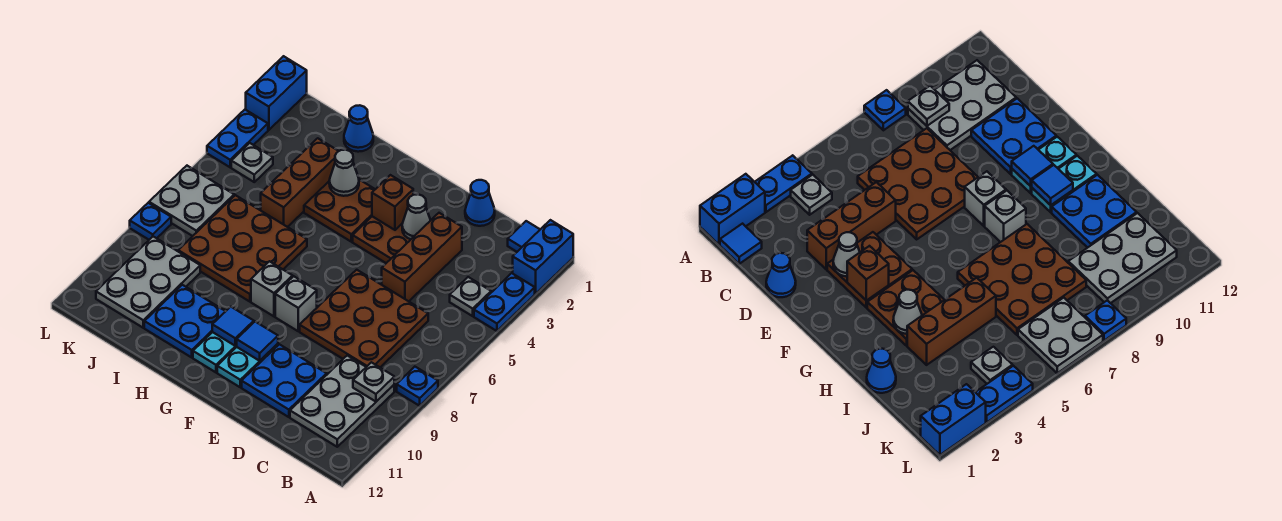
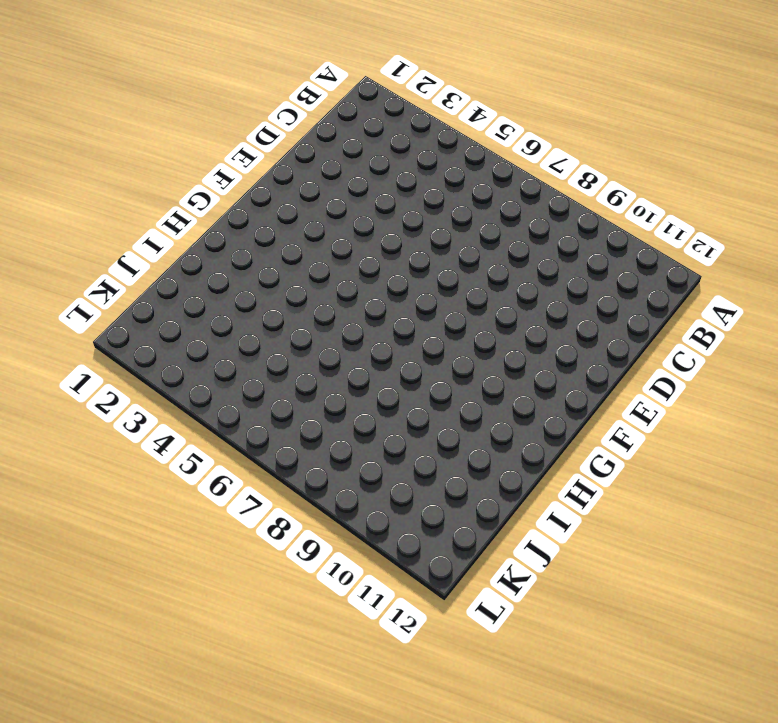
none -> blue 1x2 brick [513,220,573,294]
none -> blue 1x2 plate [474,273,535,331]
none -> blue 1x1 plate [397,367,438,406]
none -> blue 1x1 tile [508,221,540,252]

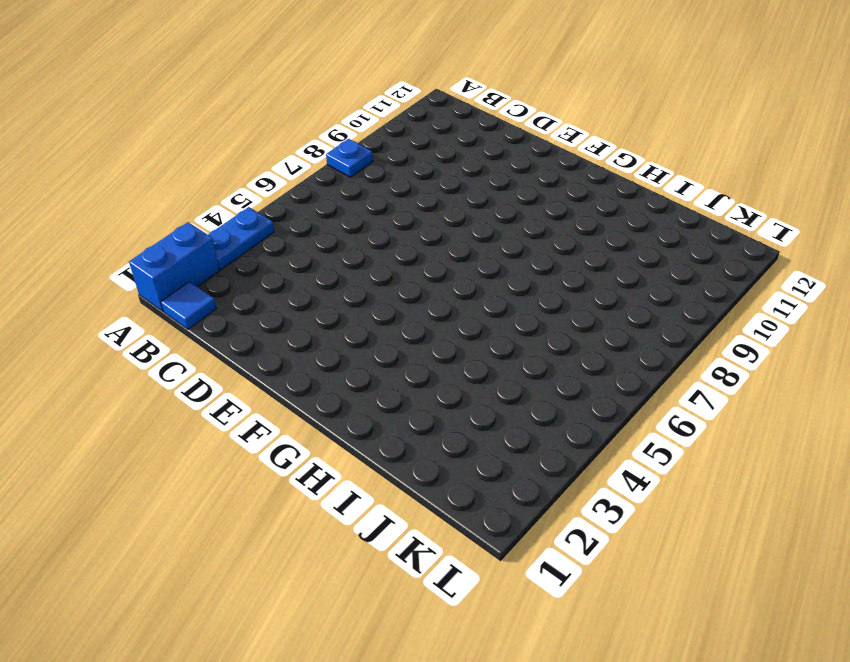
none -> grey 1x1 plate [450,277,491,316]
none -> grey 2x3 plate [290,356,394,447]
none -> brown 3x3 plate [300,270,428,367]
none -> blue 1x1 cone [465,180,495,226]

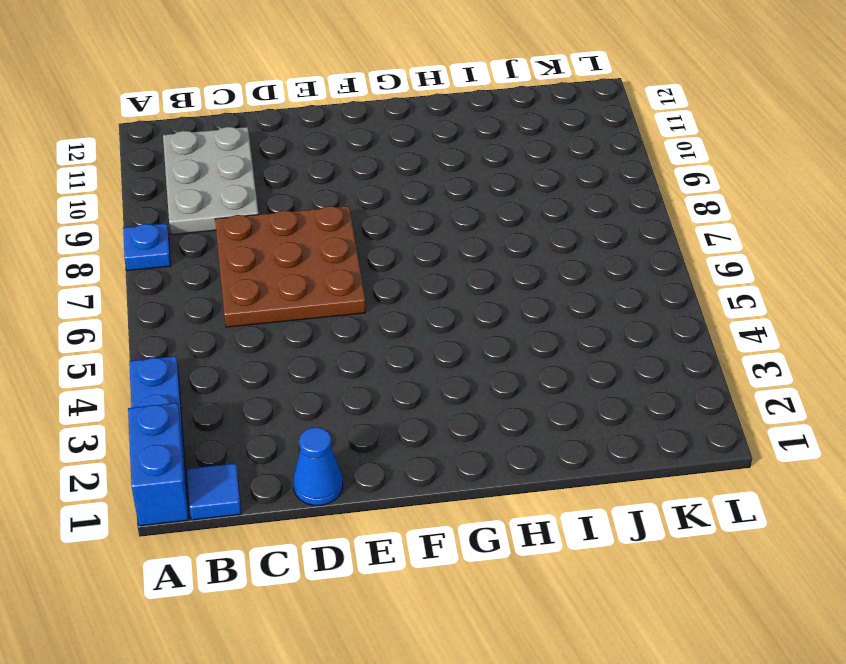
none -> grey 1x1 plate [450,277,491,316]
none -> brown 1x3 brick [382,213,462,301]
none -> blue 2x2 plate [242,344,327,417]
none -> brown 2x2 plate [353,216,411,263]

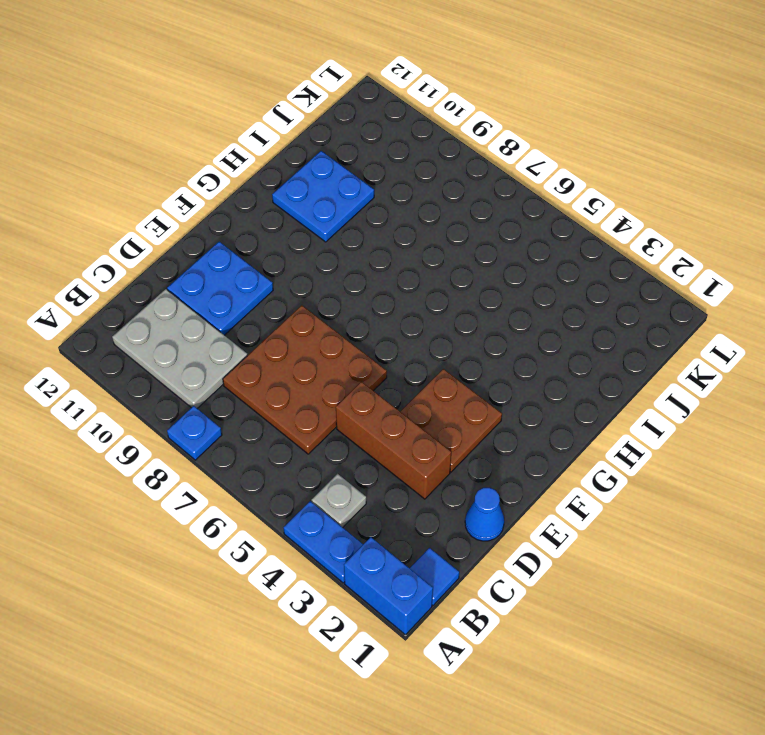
none -> grey 1x1 brick [275,276,317,331]
none -> cyan 1x2 plate [217,344,278,387]
none -> brown 2x2 plate [304,180,375,242]
none -> grey 1x1 brick [251,261,293,316]

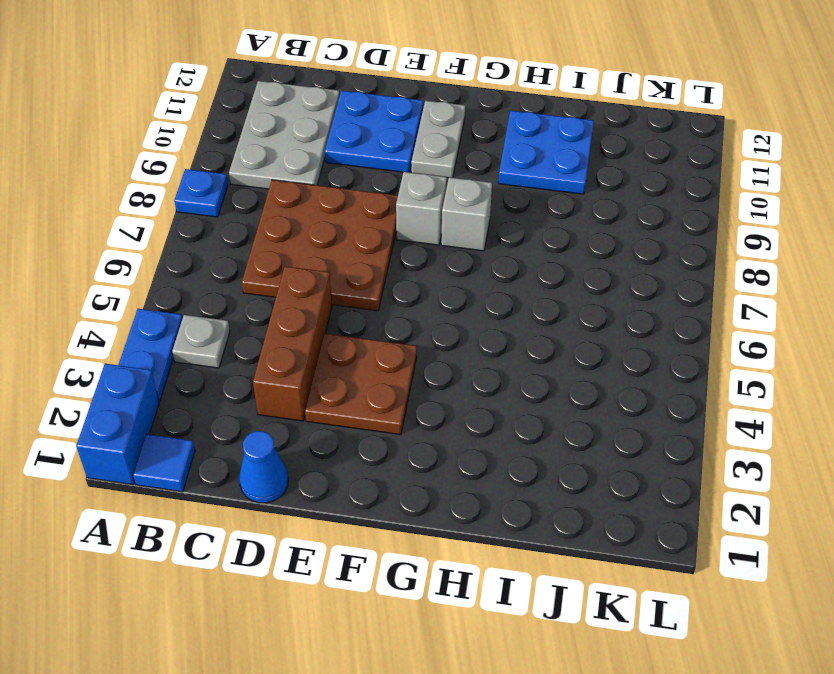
grey 1x2 plate [411,101,465,178] -> cyan 1x2 plate [217,344,278,387]
none -> brown 2x2 plate [304,180,375,242]
none -> cyan 1x2 plate [193,332,237,372]
none -> brown 3x3 plate [178,195,307,302]
none -> blue 1x1 cone [344,105,373,152]

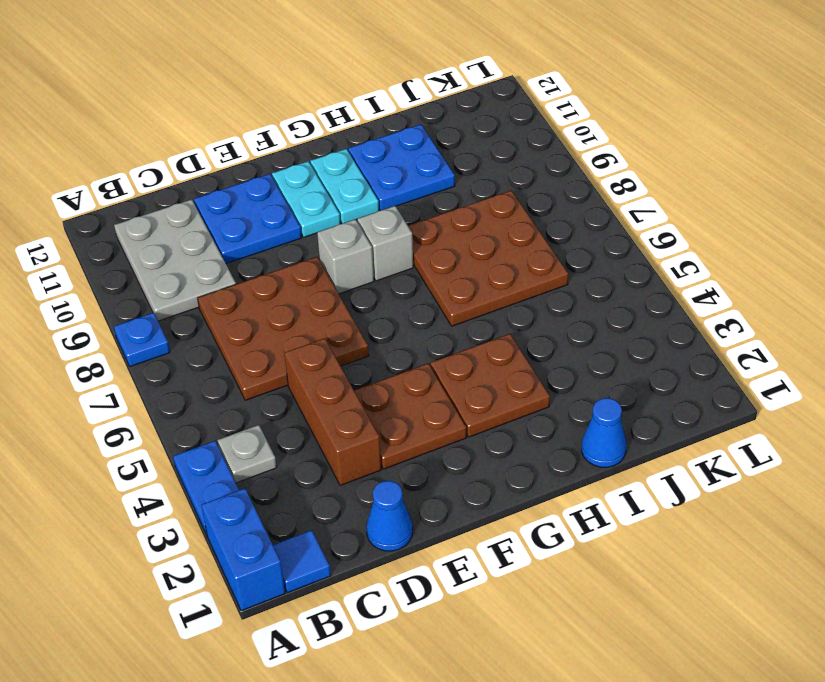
none -> brown 1x3 brick [261,138,338,227]
none -> grey 2x3 plate [96,236,200,328]
none -> grey 1x1 plate [231,143,273,182]
none -> grey 2x2 plate [149,166,234,236]

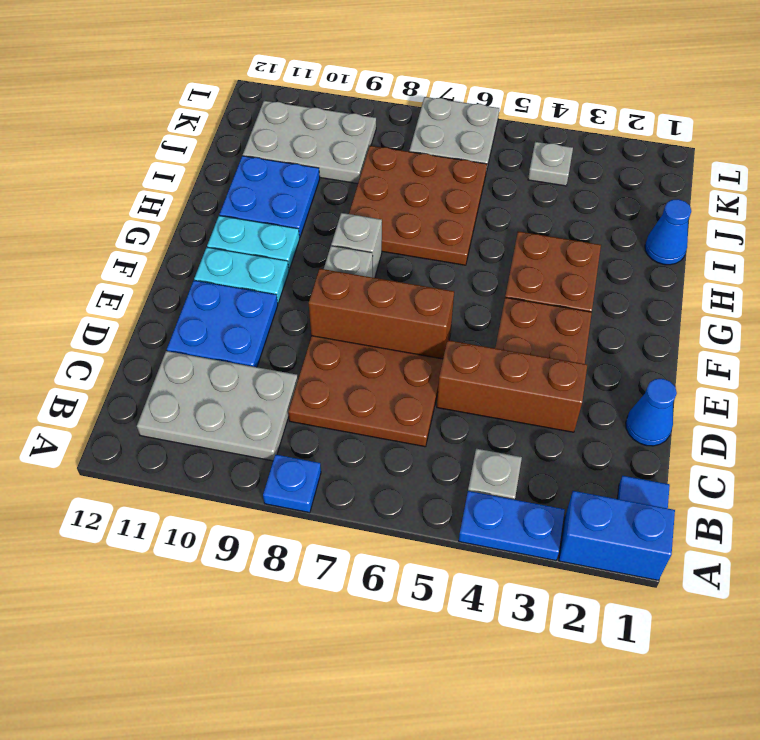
brown 1x3 brick [309,269,454,359] -> brown 1x3 brick moved to [261,138,338,227]
none -> blue 1x2 brick [246,56,307,130]
none -> blue 1x2 plate [207,110,268,167]
none -> blue 1x1 plate [130,203,171,240]
none -> grey 1x1 plate [353,362,394,402]

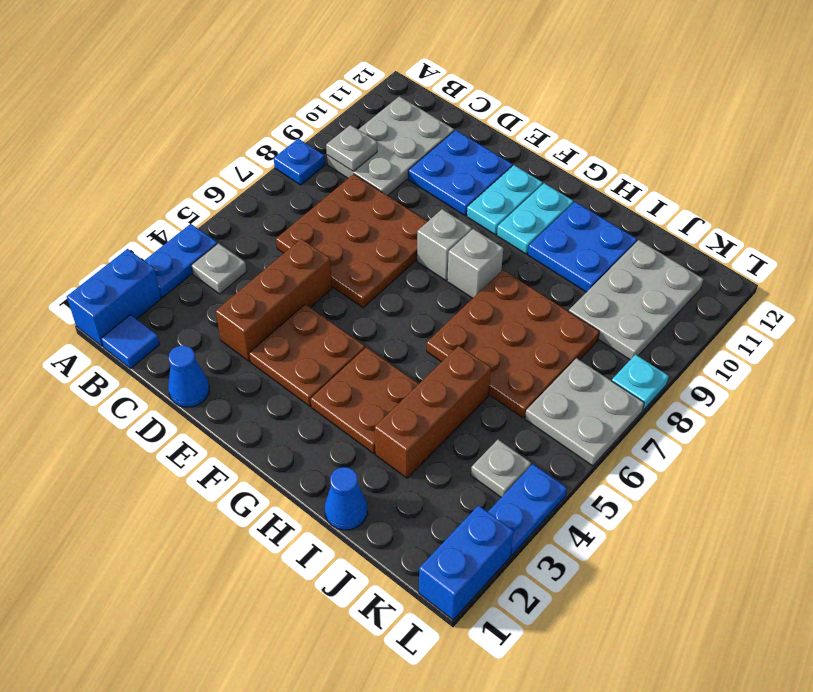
cyan 1x1 plate [612,355,669,410] -> blue 1x1 plate [130,203,171,240]
none -> grey 1x1 cone [402,194,431,239]
none -> brown 1x1 brick [372,175,413,230]
none -> blue 1x1 tile [237,322,278,361]
none -> blue 1x1 tile [212,307,254,346]

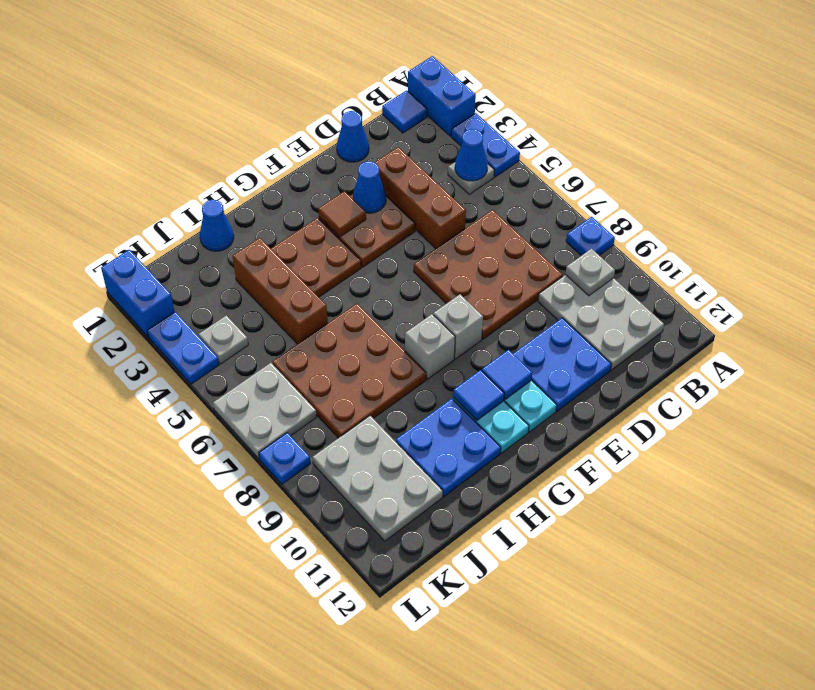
blue 1x1 cone [455,129,488,181] -> none
blue 1x1 cone [353,161,386,213] -> grey 1x1 cone [402,194,431,239]
brown 1x1 tile [318,191,366,237] -> brown 1x1 brick [372,175,413,230]
none -> grey 1x1 cone [329,150,359,196]

